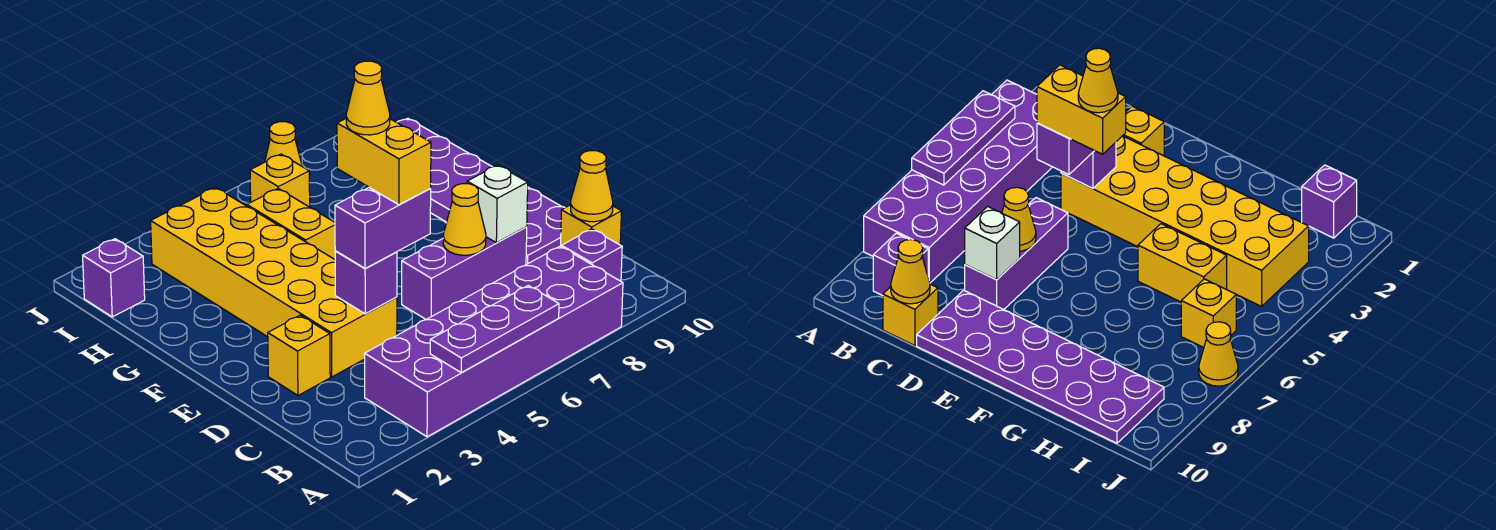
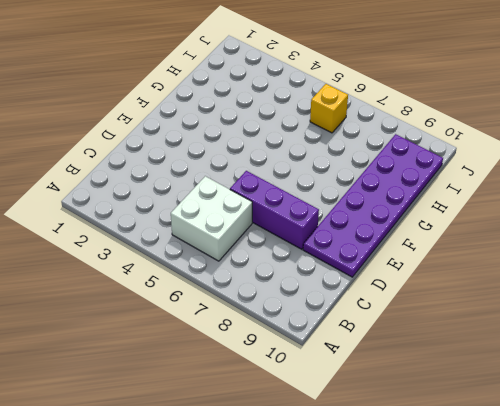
white 2x2 brick [171,176,252,261] -> purple 2x6 brick [365,246,623,437]
none -> purple 1x1 brick [562,229,622,281]
none -> yellow 1x1 brick [561,205,621,247]
none -> yellow 1x1 brick [268,315,330,395]

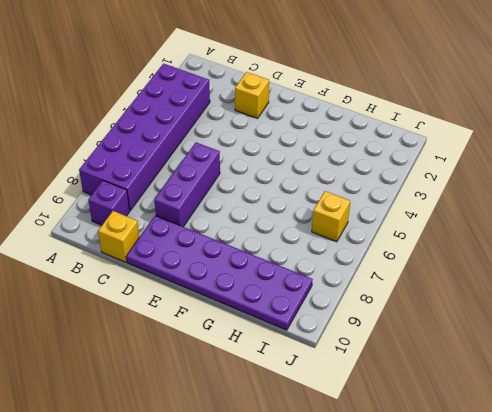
none -> yellow 2x6 brick [151,187,397,377]
none -> yellow 1x2 brick [247,189,335,259]
none -> purple 1x1 brick [83,239,145,317]

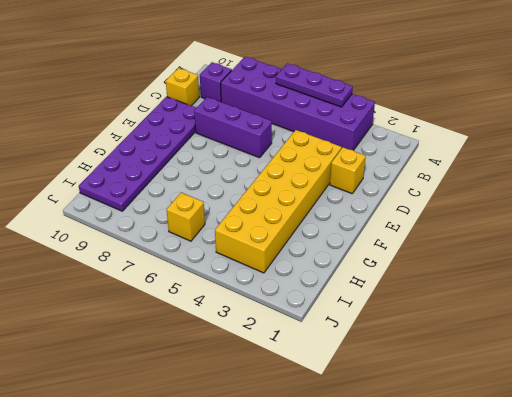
none -> yellow 1x2 brick [247,189,335,259]
none -> purple 1x1 brick [83,239,145,317]
none -> yellow 1x1 cone [265,122,302,166]

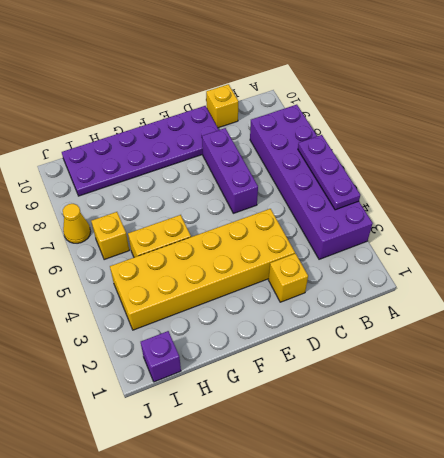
none -> purple 1x1 brick [562,229,622,281]
none -> yellow 1x1 cone [571,151,613,222]
none -> purple 1x1 brick [335,251,397,314]

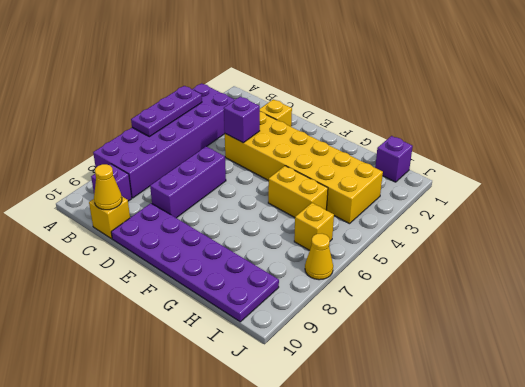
none -> yellow 1x1 cone [443,184,486,255]
none -> white 1x1 brick [467,165,528,243]
none -> purple 1x2 brick [335,188,431,268]

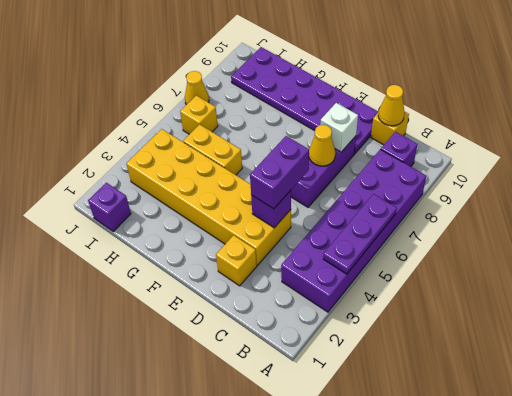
none -> yellow 1x2 brick [337,119,431,205]
none -> yellow 1x1 cone [346,61,390,135]

